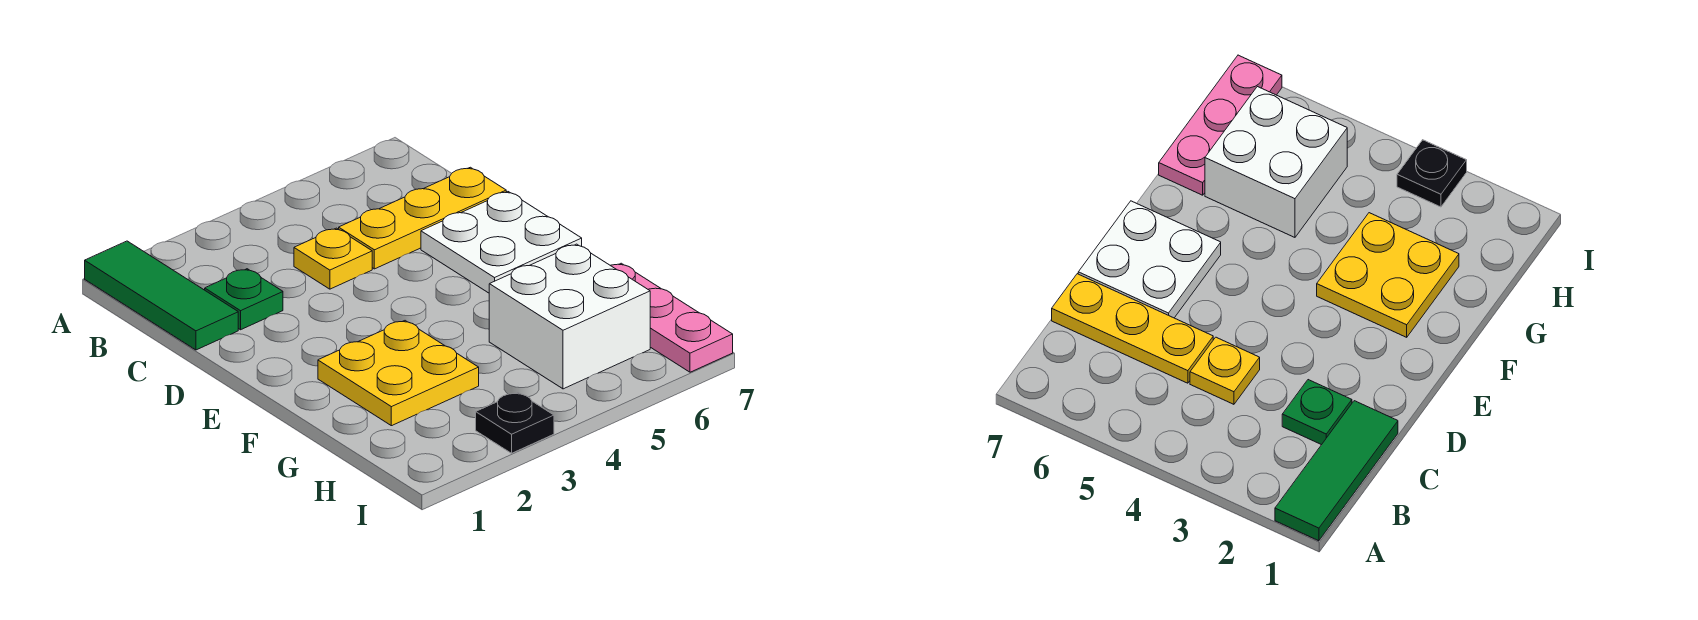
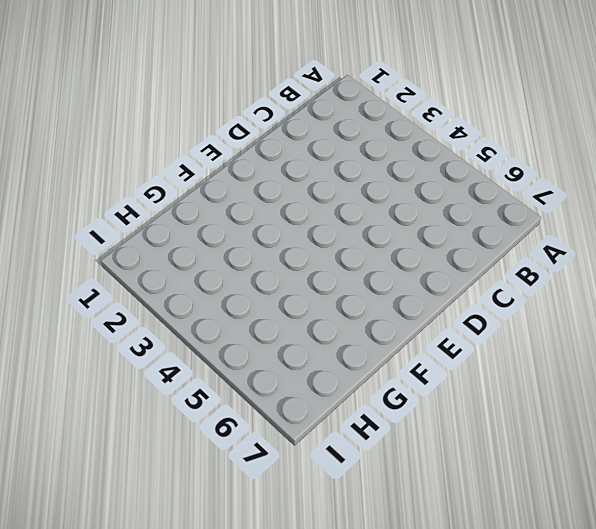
none -> green 1x3 tile [85,241,238,350]
none -> green 1x1 plate [205,269,283,330]

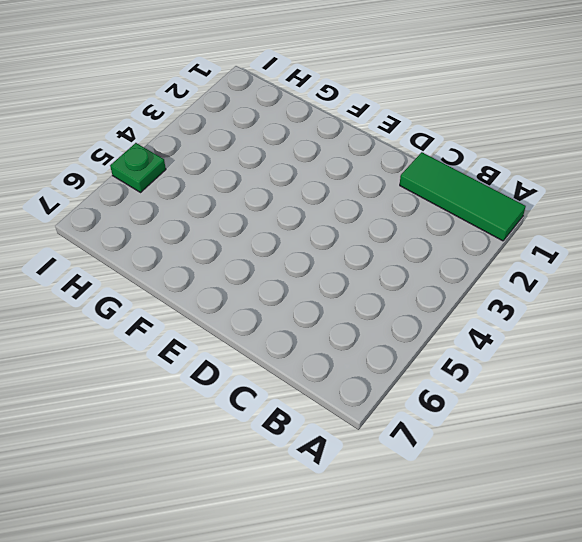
green 1x1 plate [110,143,166,192] -> green 1x1 plate moved to [205,269,283,330]
none -> yellow 1x1 plate [294,228,372,289]
none -> yellow 1x3 plate [339,167,506,269]

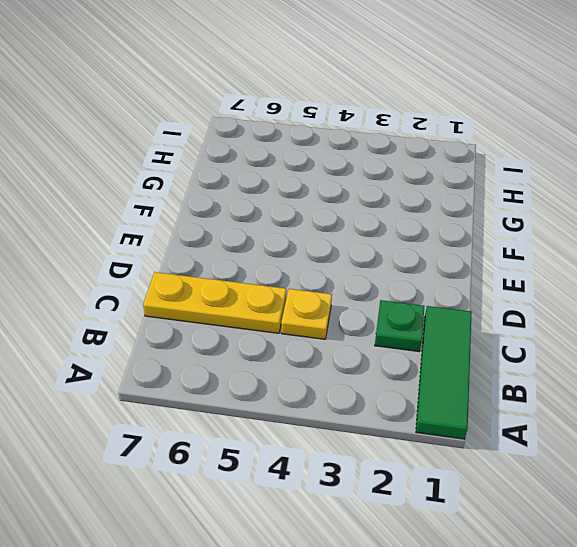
none -> white 2x2 plate [421,192,582,293]
none -> yellow 2x2 plate [318,321,479,426]

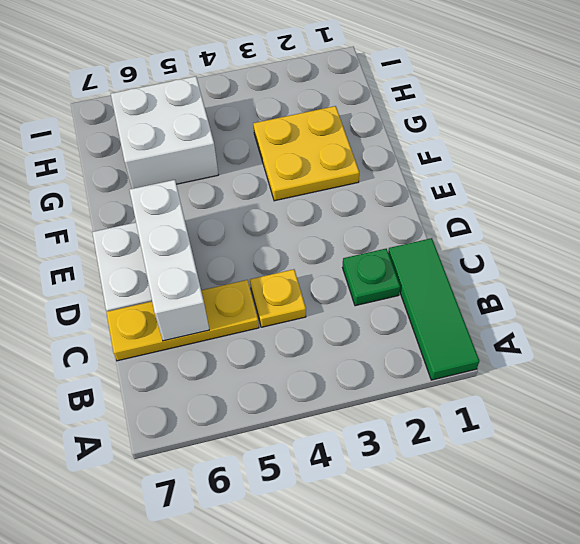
white 1x3 brick [130,180,209,341] -> none
none -> pink 1x3 plate [610,263,733,372]
none -> black 1x1 plate [476,393,554,453]

